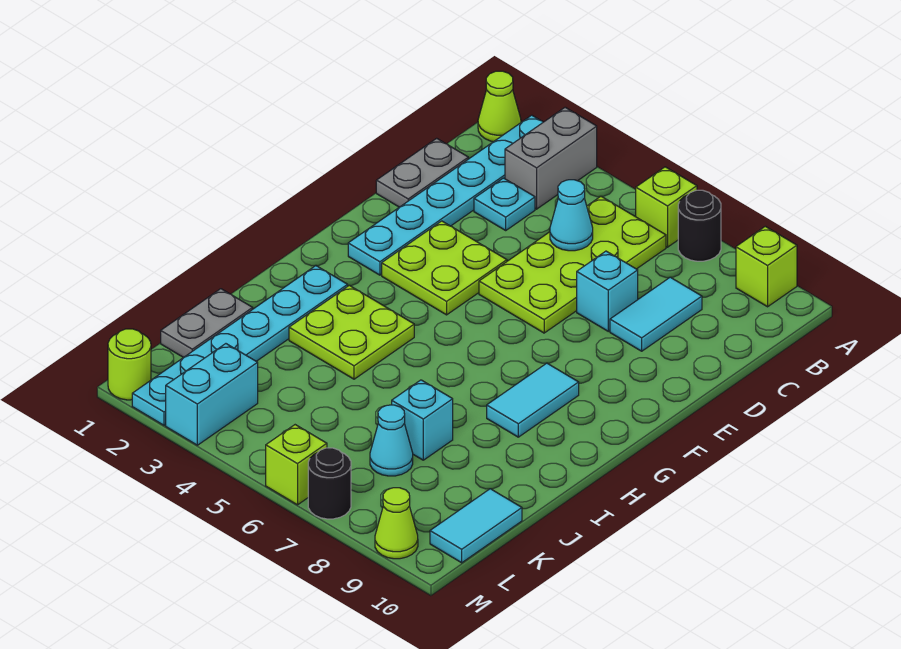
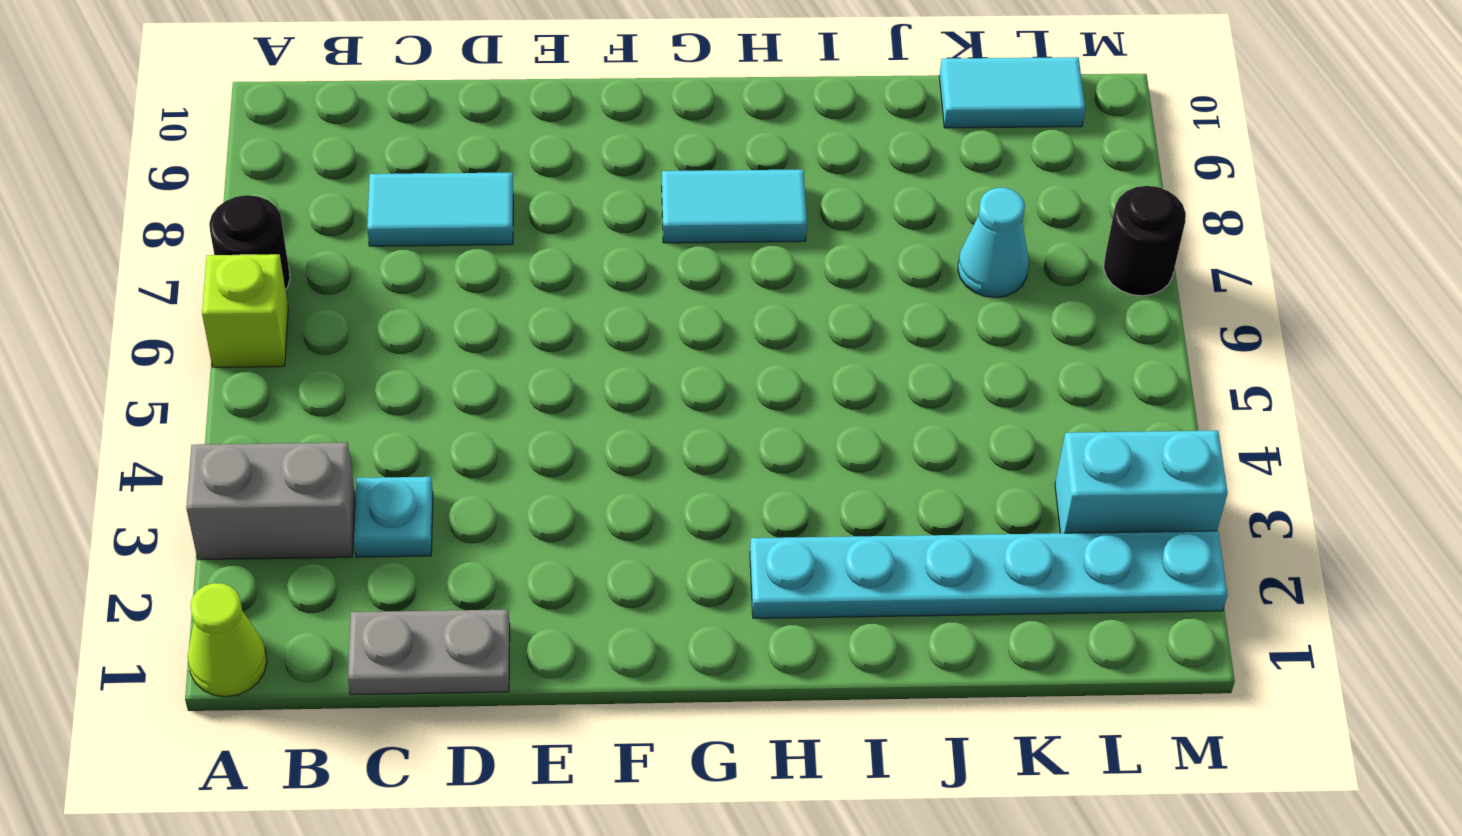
none -> cyan 1x6 plate [348,115,543,275]
none -> lime 1x1 brick [736,226,797,307]
none -> lime 2x4 plate [479,196,666,333]

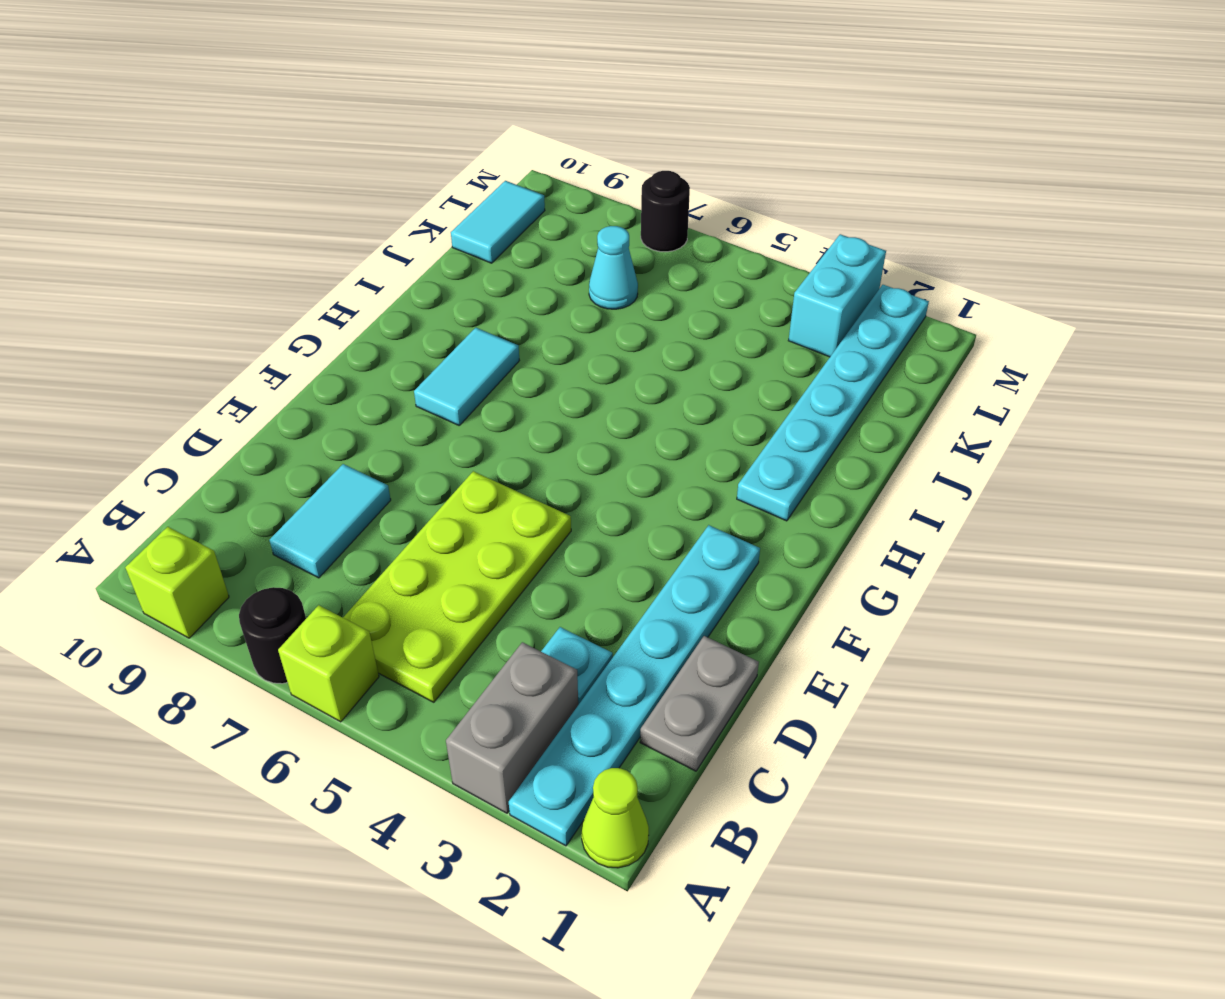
none -> cyan 1x1 brick [577,251,638,331]
none -> lime 2x2 plate [382,221,507,315]
none -> lime 2x2 plate [289,285,414,379]

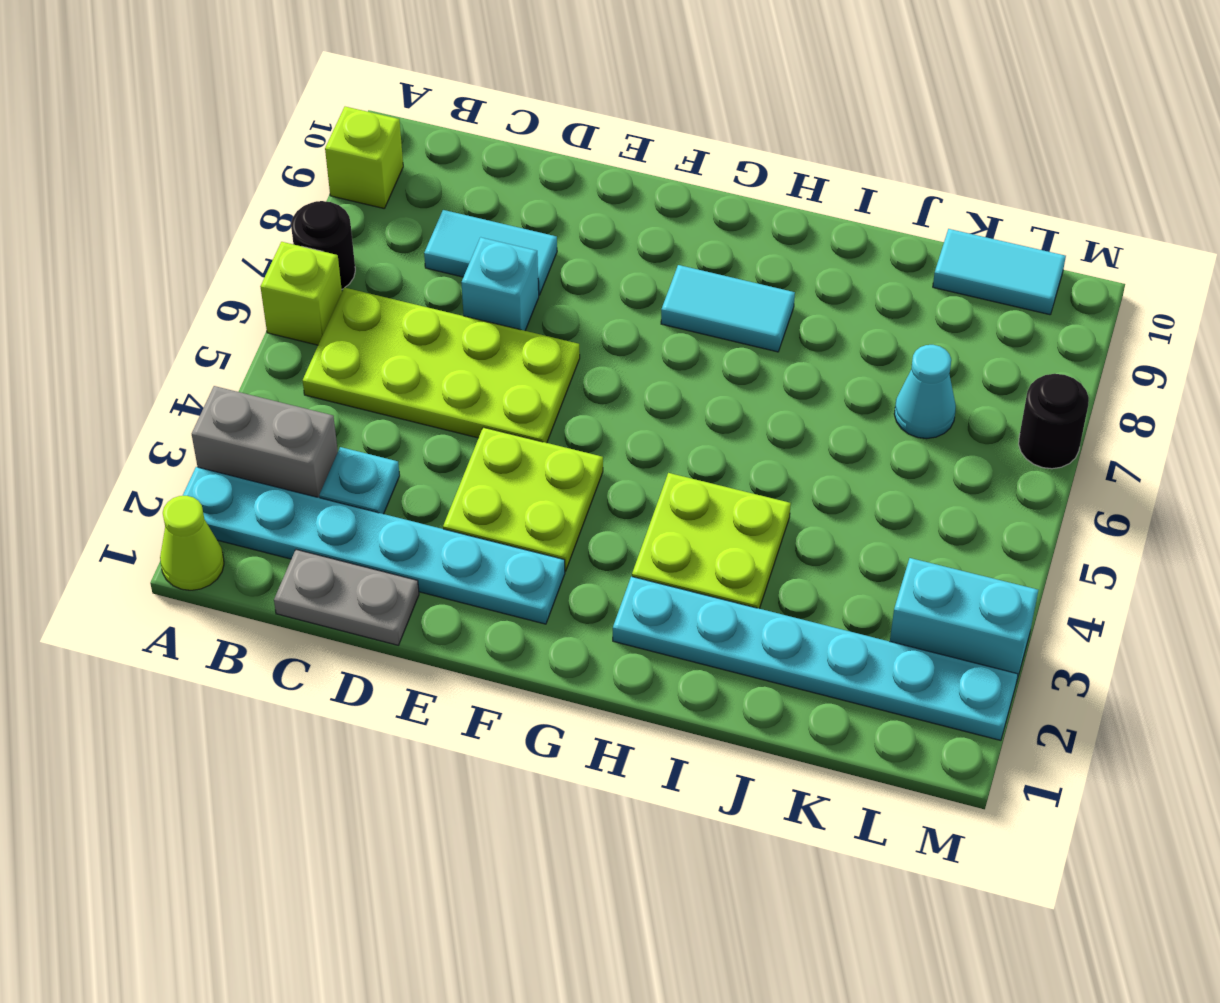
none -> grey 1x2 plate [161,289,253,358]
none -> cyan 1x1 brick [392,380,453,460]
none -> lime 1x1 round brick [108,329,151,400]

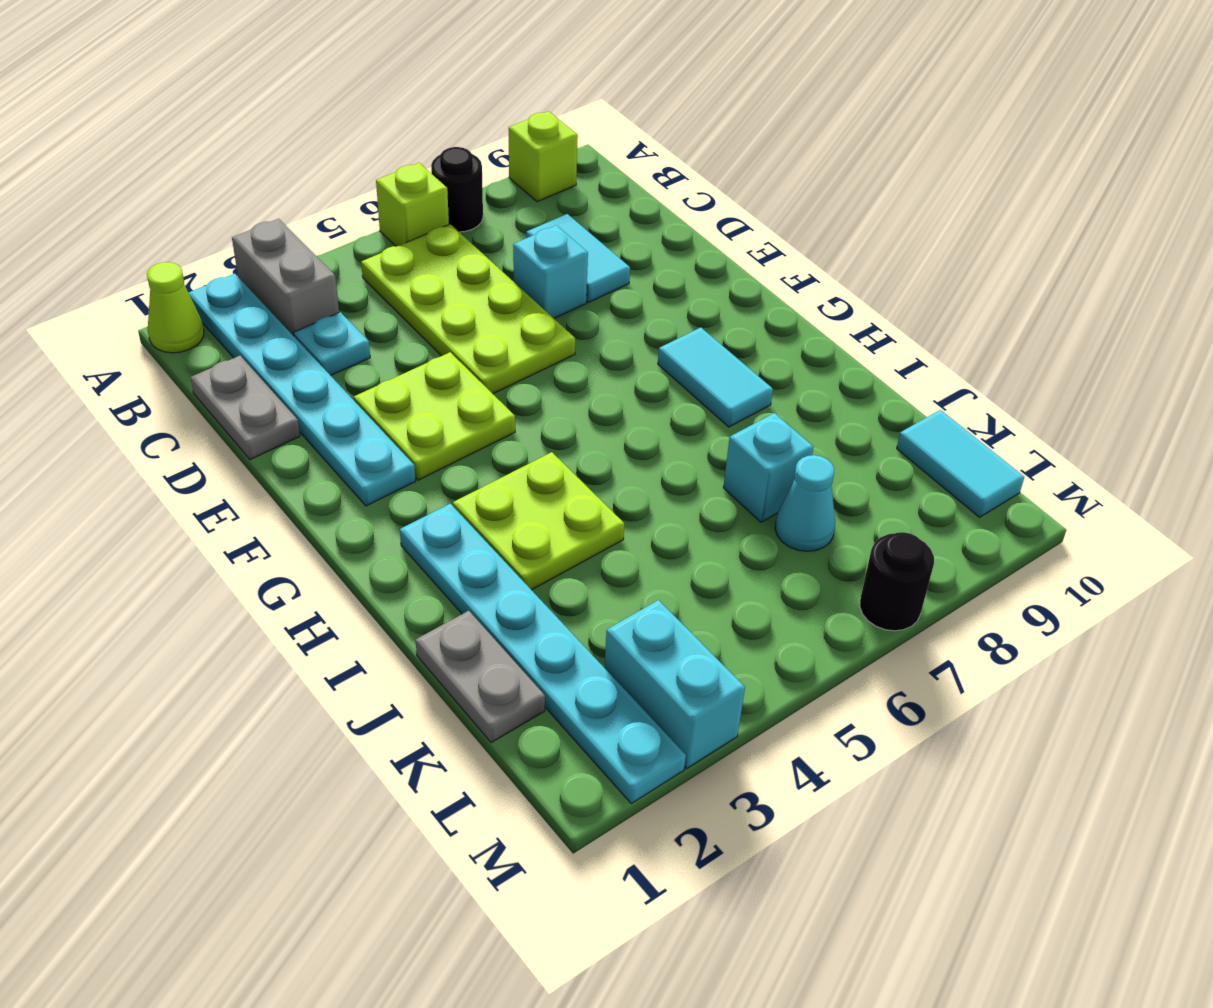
none -> lime 1x1 round brick [108,329,151,400]
none -> lime 1x1 brick [266,425,327,505]
none -> lime 1x1 cone [375,488,418,559]

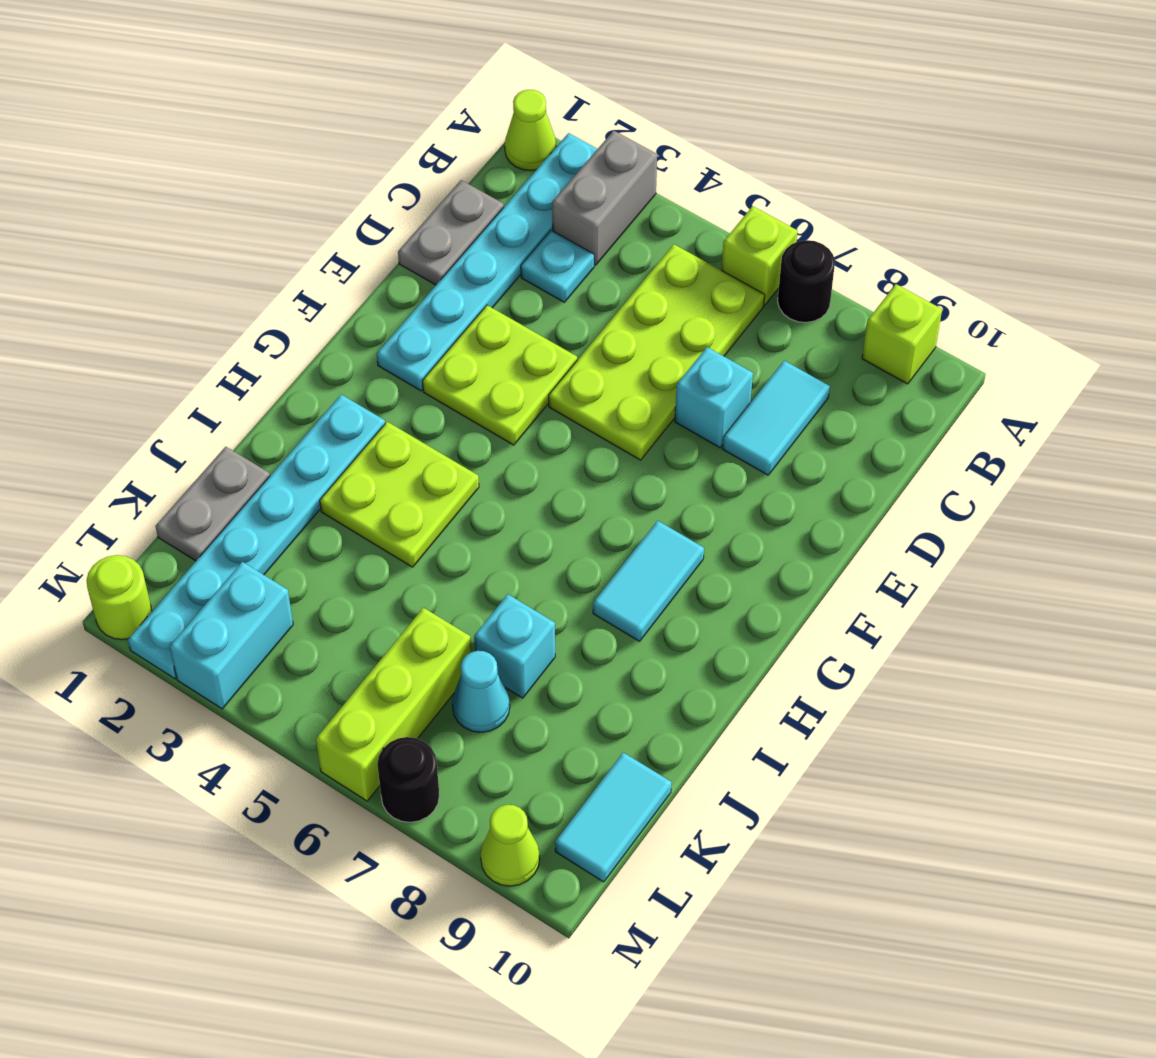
lime 1x3 brick [316,608,471,801] -> lime 1x1 brick [266,425,327,505]
none -> cyan 1x1 cone [550,180,593,251]

